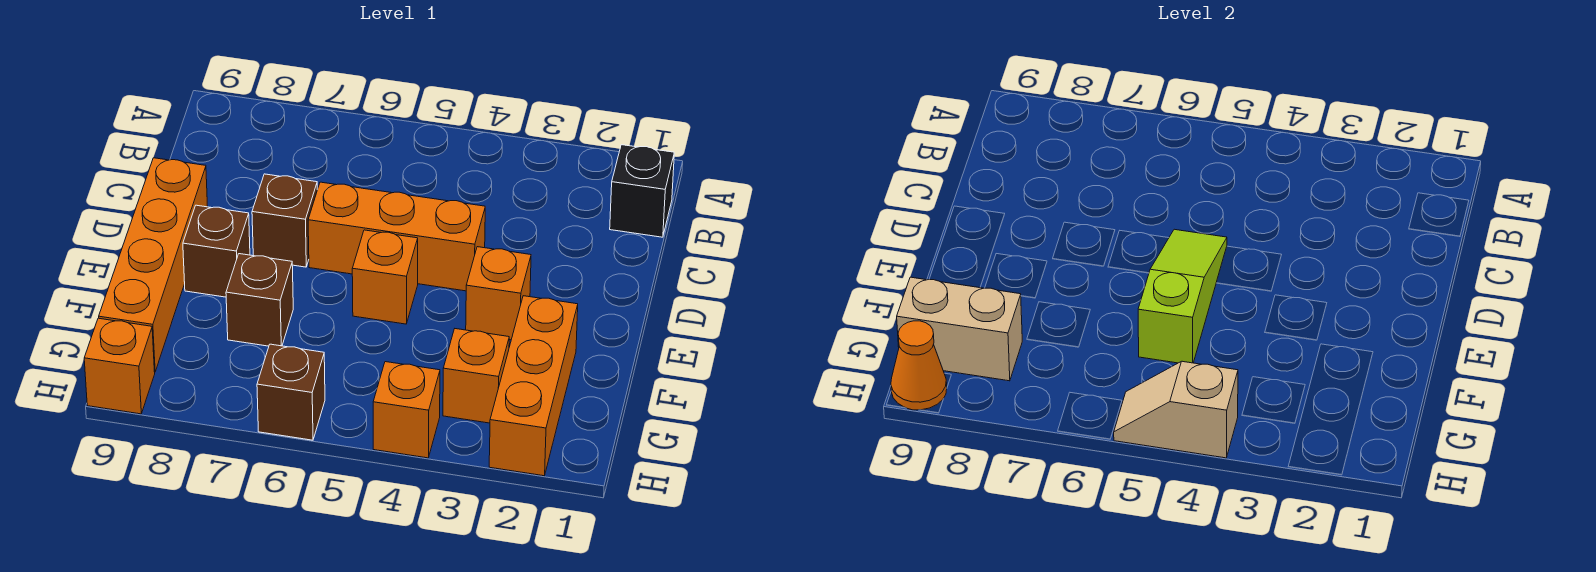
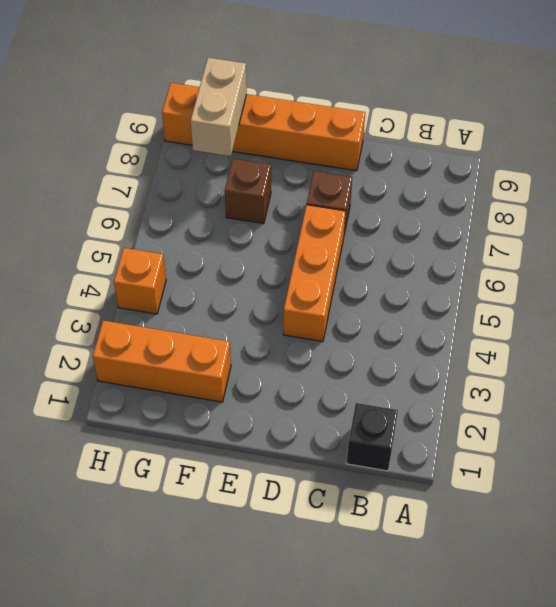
none -> orange 1x1 brick [466,247,531,340]
none -> orange 1x1 brick [352,230,418,324]
none -> brown 1x1 brick [183,205,250,297]

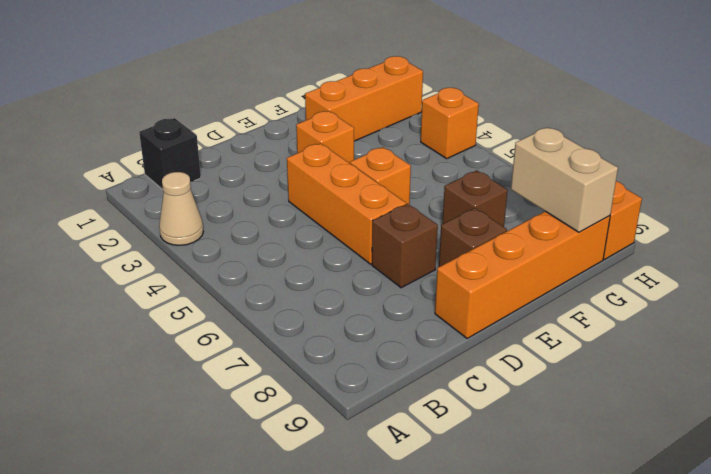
tan 1x1 cone [159,172,203,245] -> none
none -> orange 1x1 brick [443,329,509,423]
none -> brown 1x1 brick [257,344,325,440]
none -> lime 1x3 slope [1138,229,1227,363]

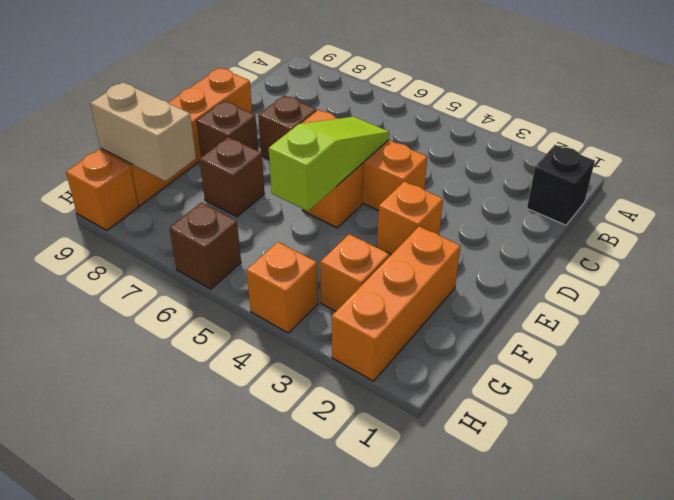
none -> tan 1x2 slope [1114,361,1238,458]
none -> orange 1x1 cone [891,321,947,410]

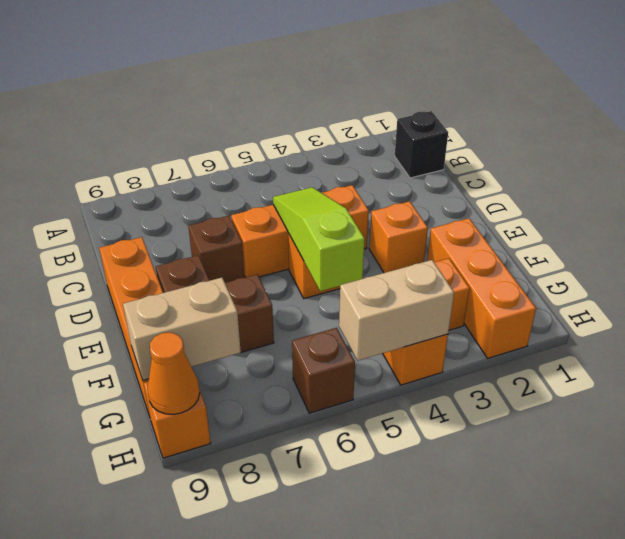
tan 1x2 brick [339,260,454,361] -> tan 1x2 slope [1114,361,1238,458]

